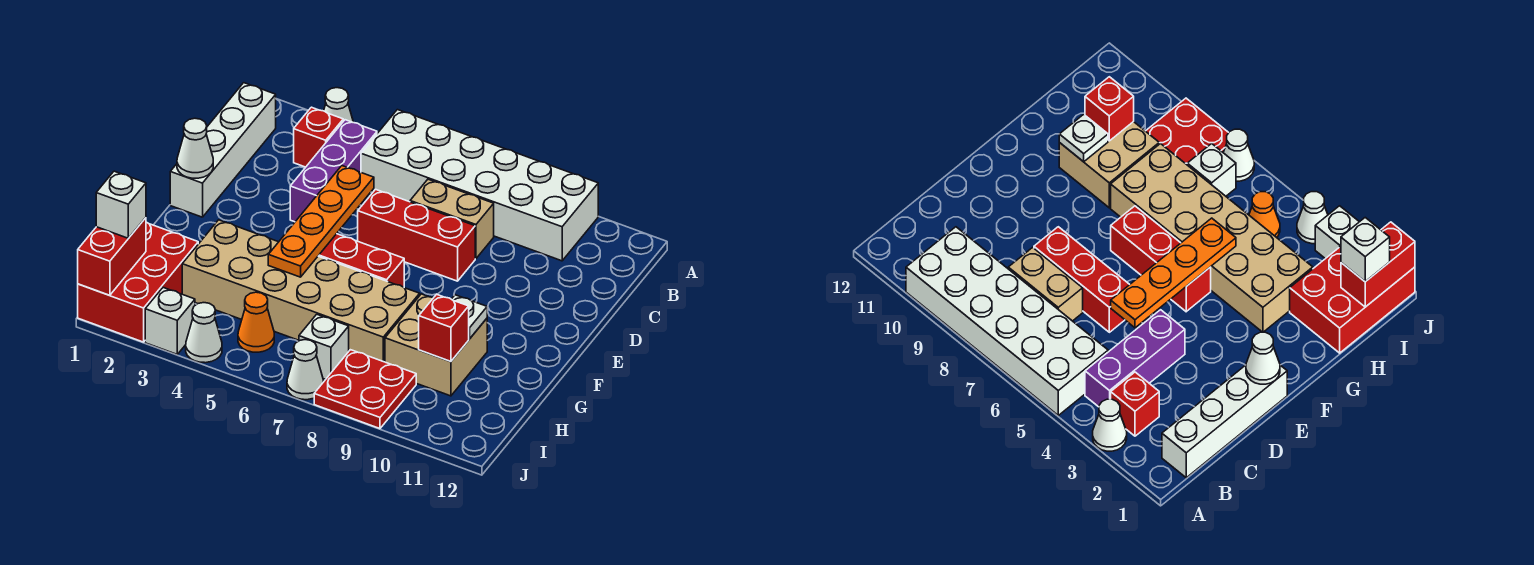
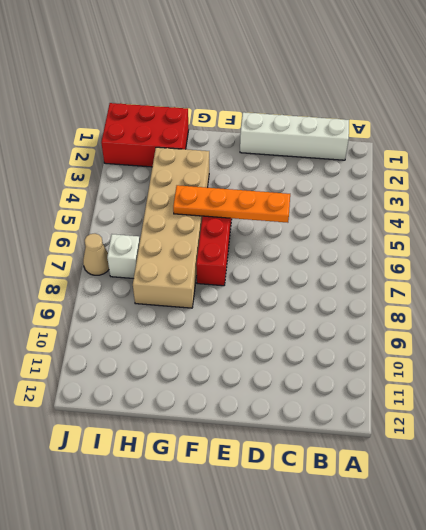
tan 1x1 cone [83,234,109,275] -> white 1x1 cone [287,340,323,400]
none -> white 1x1 cone [324,88,354,123]
none -> white 2x6 brick [361,110,598,261]
none -> red 1x1 brick [294,107,343,167]

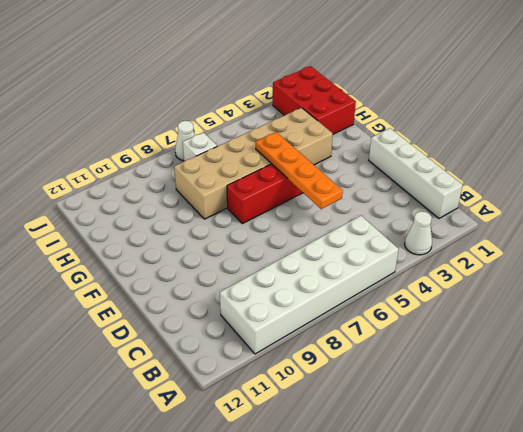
none -> red 1x1 brick [294,107,343,167]
none -> purple 1x3 brick [290,120,377,222]
none -> tan 1x2 brick [410,179,494,259]

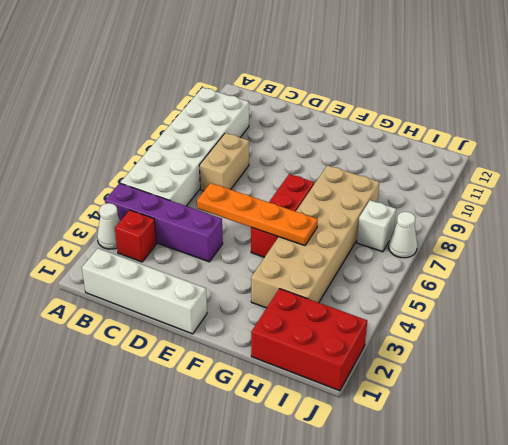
purple 1x4 brick [105,183,223,262] -> purple 1x3 brick [290,120,377,222]
none -> red 1x3 brick [358,189,475,281]
none -> tan 2x2 brick [385,294,487,396]
none -> orange 1x1 cone [238,292,274,352]

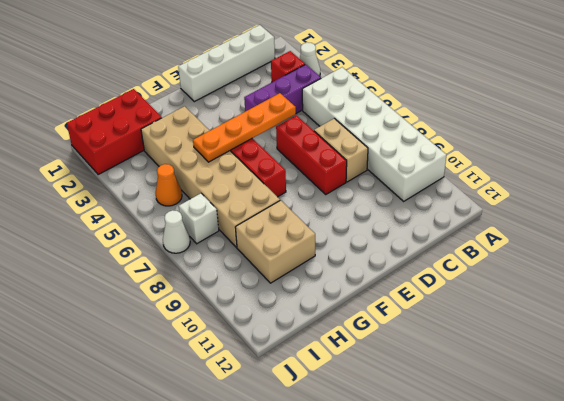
none -> red 2x2 plate [314,350,416,429]
none -> white 1x1 brick [145,288,195,354]
none -> white 1x1 cone [186,303,222,363]

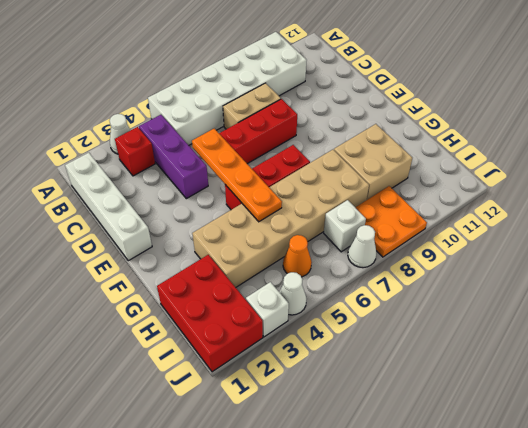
orange 2x2 plate [355,186,427,257] -> red 2x2 plate [314,350,416,429]
none -> white 1x1 cone [177,118,213,178]
none -> white 1x1 plate [452,295,487,339]
none -> red 1x1 brick [419,294,469,362]

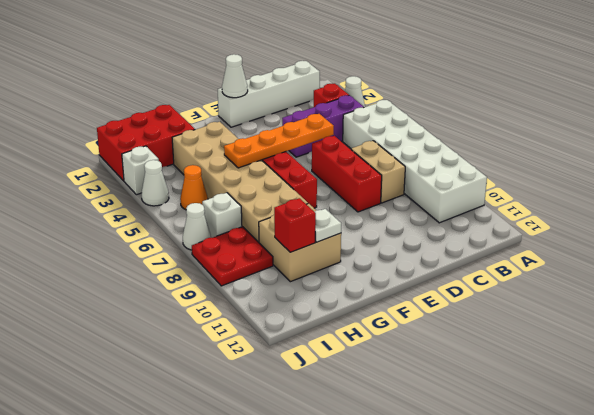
none -> red 1x2 brick [78,218,146,295]
none -> white 1x1 brick [96,171,146,238]

